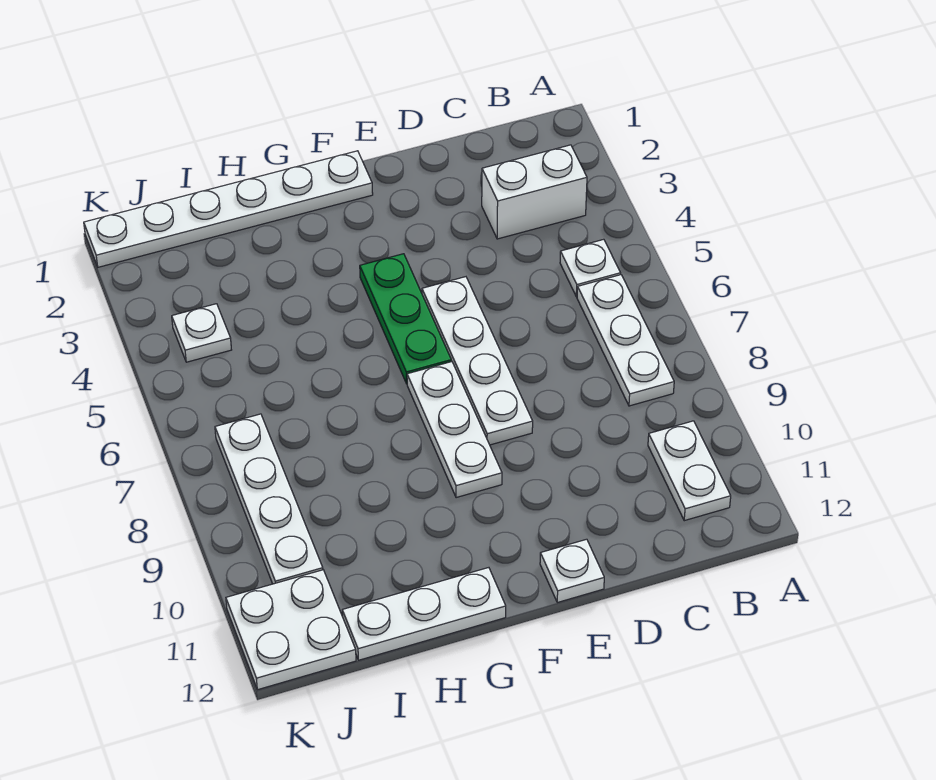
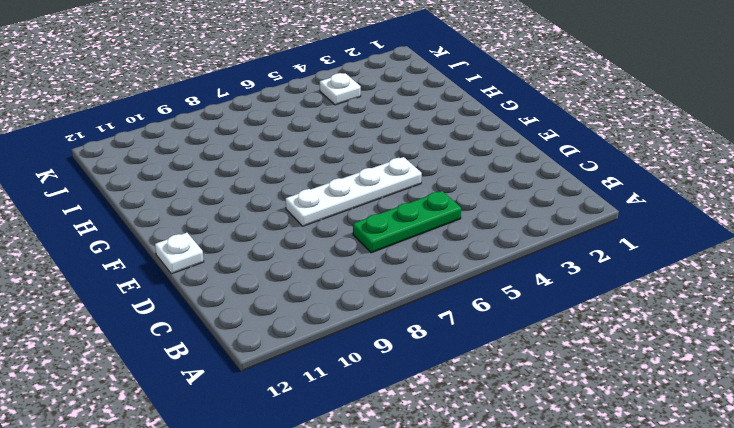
green 1x3 plate [353,191,461,253] -> green 1x3 plate moved to [360,254,451,384]
none -> white 1x2 brick [482,145,587,239]
none -> white 1x1 plate [560,239,621,297]
none -> white 1x3 plate [577,275,674,406]

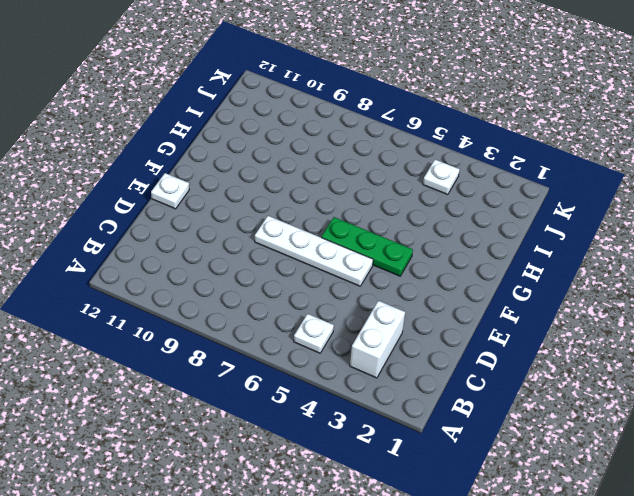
none -> white 1x3 plate [577,275,674,406]
none -> white 1x2 plate [648,421,731,521]
none -> white 1x6 plate [84,151,373,267]

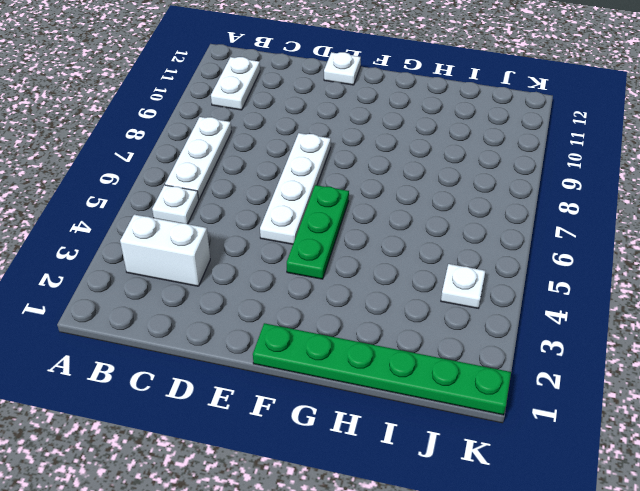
green 1x6 plate [253,323,511,415] -> white 1x6 plate [84,151,373,267]
none -> white 1x3 plate [407,362,502,498]
none -> white 1x3 plate [342,568,506,660]
none -> white 1x4 plate [215,414,323,584]

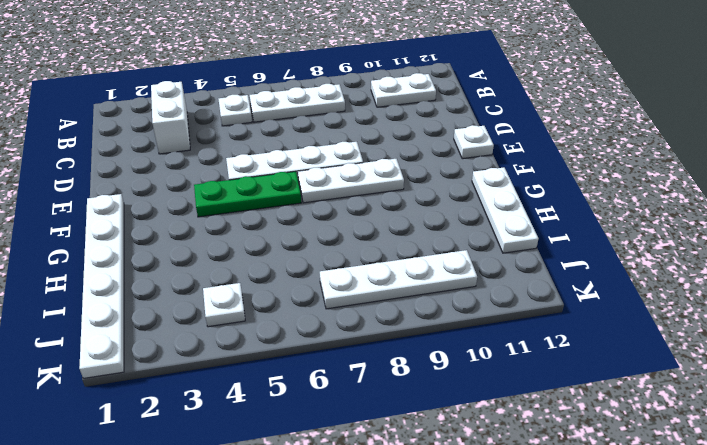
none -> white 2x2 plate [226,570,356,690]

